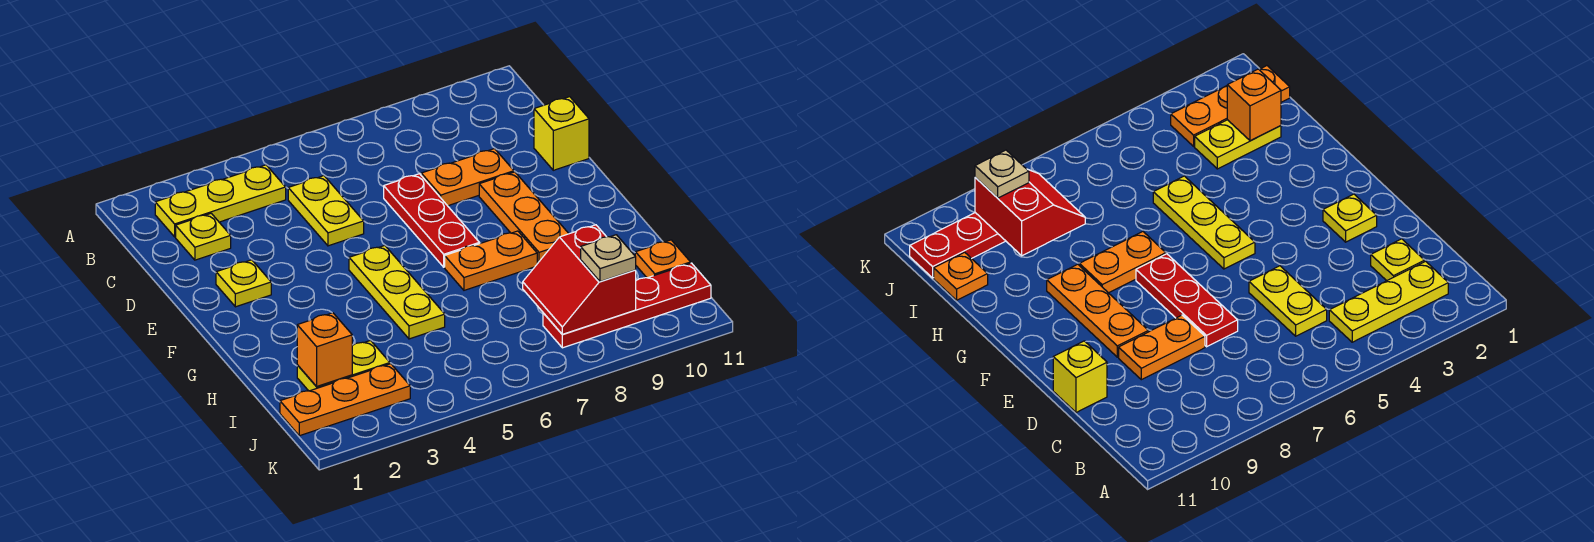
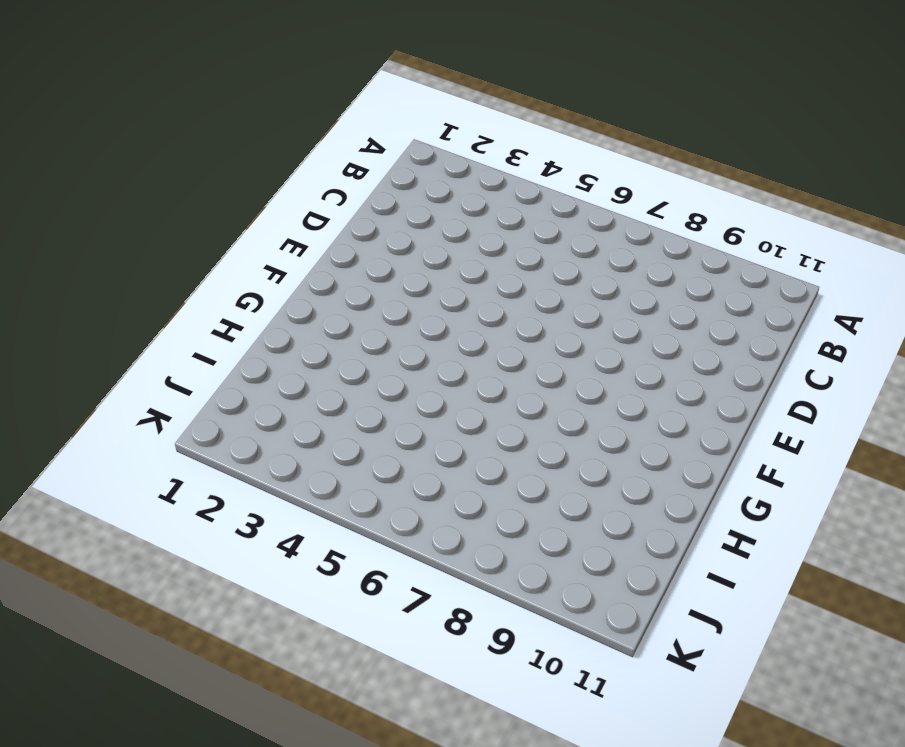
none -> yellow 1x3 plate [155,165,286,237]
none -> yellow 1x1 plate [176,213,231,260]
none -> yellow 1x2 plate [288,176,364,246]

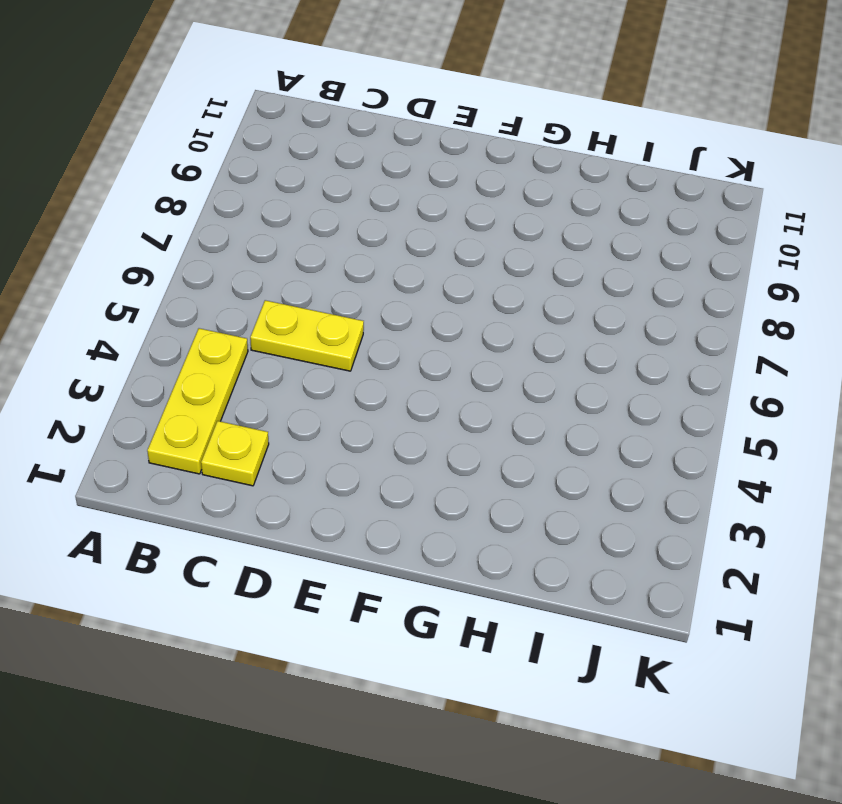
none -> red 1x3 plate [384,174,479,267]
none -> orange 1x2 plate [421,149,514,206]
none -> yellow 1x1 brick [534,97,589,170]

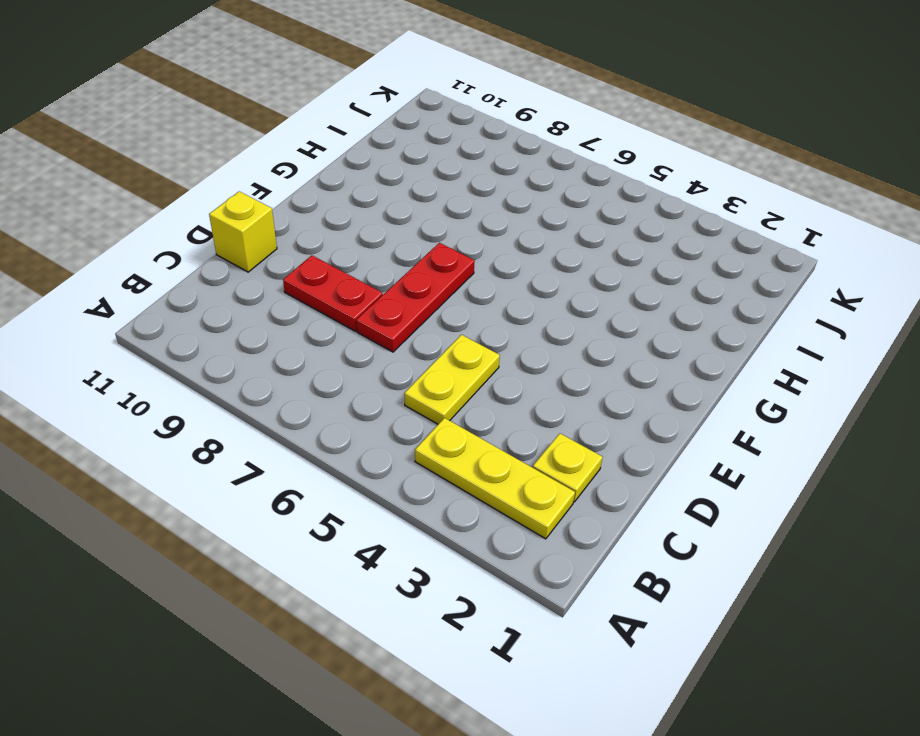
red 1x2 plate [283,255,383,331] -> orange 1x2 plate [421,149,514,206]
none -> yellow 1x1 plate [216,260,271,307]
none -> orange 1x3 plate [479,172,569,264]
none -> yellow 1x3 plate [349,246,445,339]

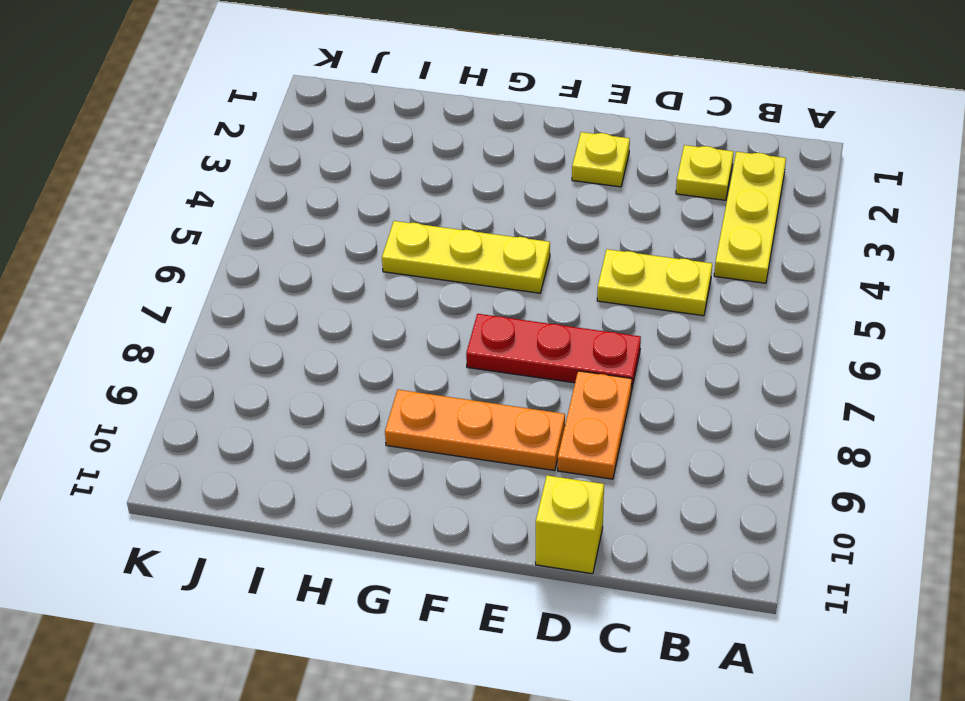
none -> orange 1x2 plate [445,231,537,290]
none -> yellow 1x2 plate [297,341,390,391]
none -> orange 1x1 plate [635,240,691,278]

